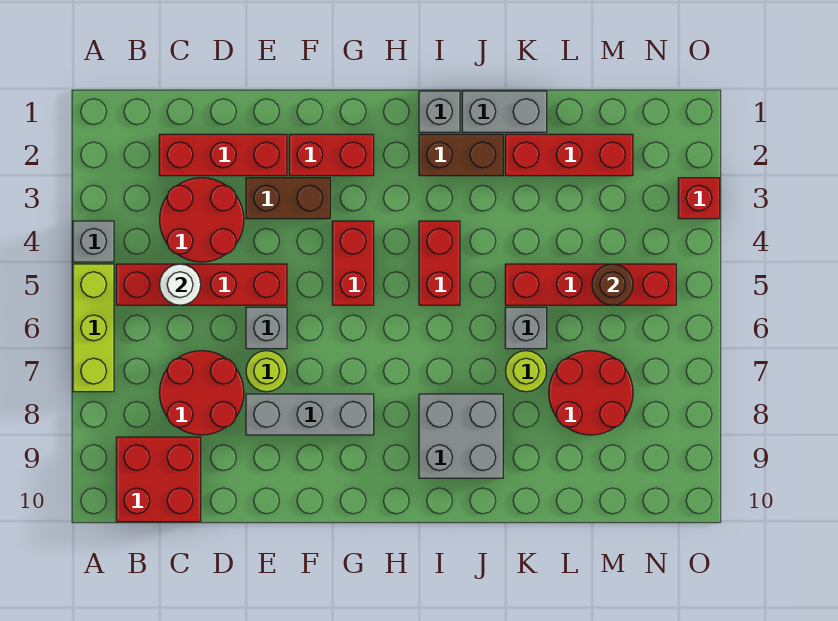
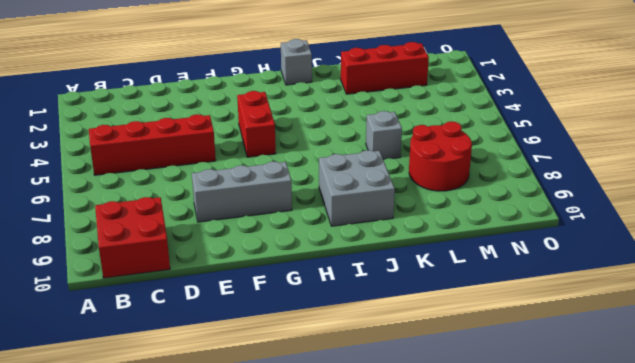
none -> grey 1x1 brick [73,221,114,262]
none -> lime 1x3 brick [73,264,114,392]
none -> red 1x3 brick [159,134,287,176]

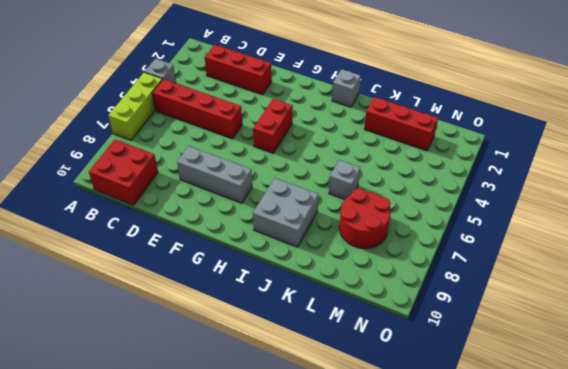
none -> red 2x2 round brick [159,178,244,262]
none -> red 2x2 round brick [159,351,244,435]
none -> brown 1x2 brick [246,178,330,219]

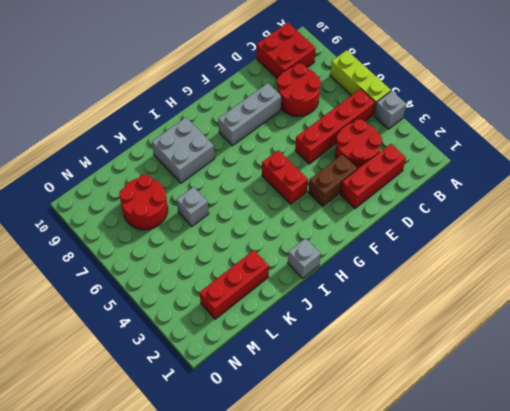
none -> grey 1x1 brick [246,307,287,349]
none -> lime 1x1 round brick [246,351,287,392]
none -> red 1x2 brick [289,134,374,176]

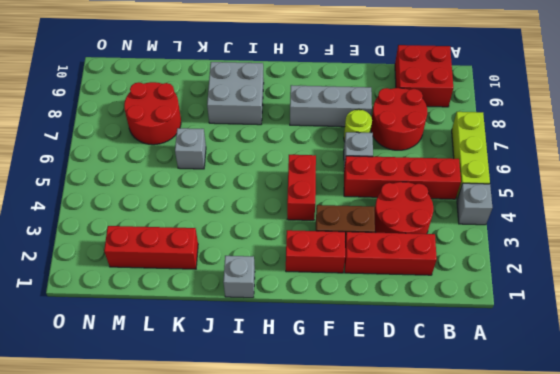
none -> brown 1x2 brick [419,134,503,176]
none -> red 1x2 brick [419,221,460,305]
none -> grey 1x2 brick [462,91,547,132]

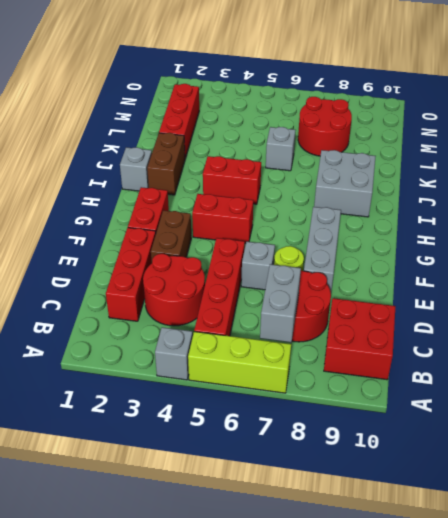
grey 1x2 brick [260,264,301,342] -> grey 1x2 brick moved to [462,91,547,132]
none -> red 1x4 brick [505,264,676,305]
none -> lime 1x1 round brick [505,351,547,392]
none -> red 1x1 brick [678,178,720,219]

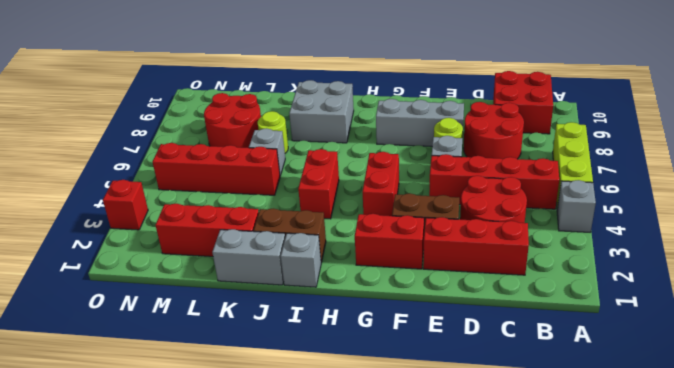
none -> white 1x1 round brick [160,264,201,305]
none -> brown 1x1 round brick [592,264,633,305]

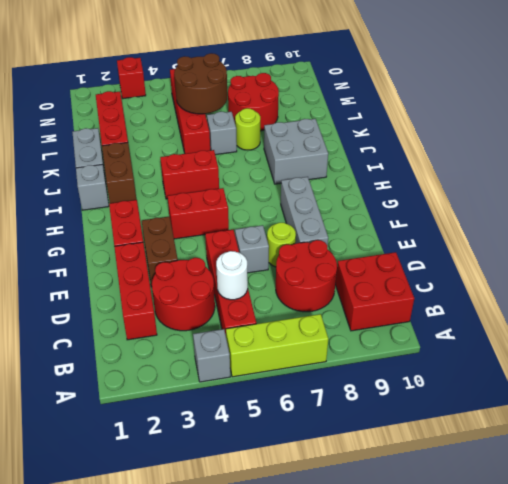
brown 2x2 round brick [174,53,227,114] -> brown 1x1 round brick [592,264,633,305]

